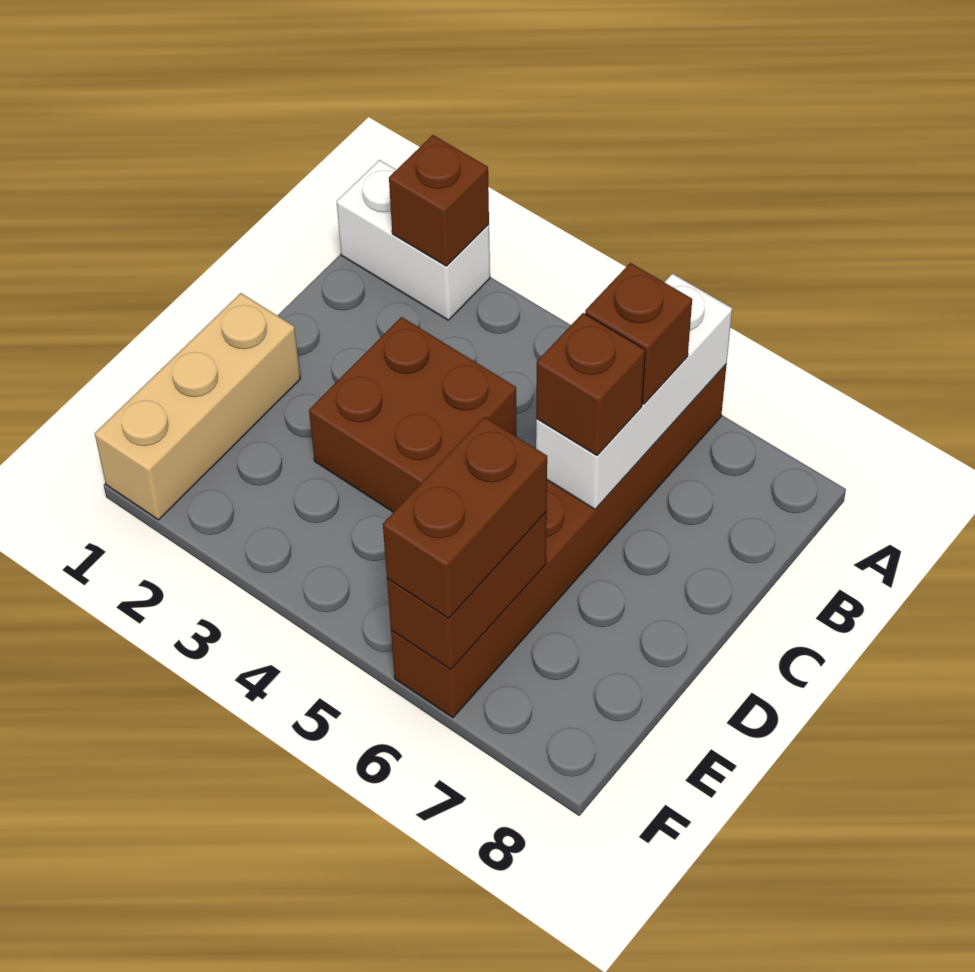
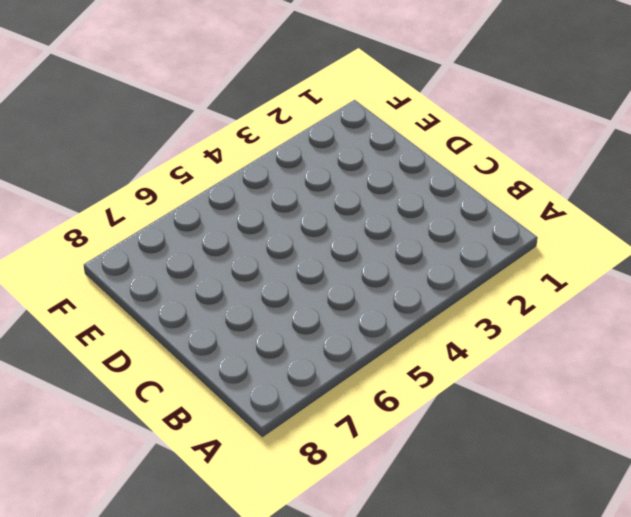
none -> white 1x2 brick [337,160,490,320]
none -> brown 1x6 brick [391,364,727,718]

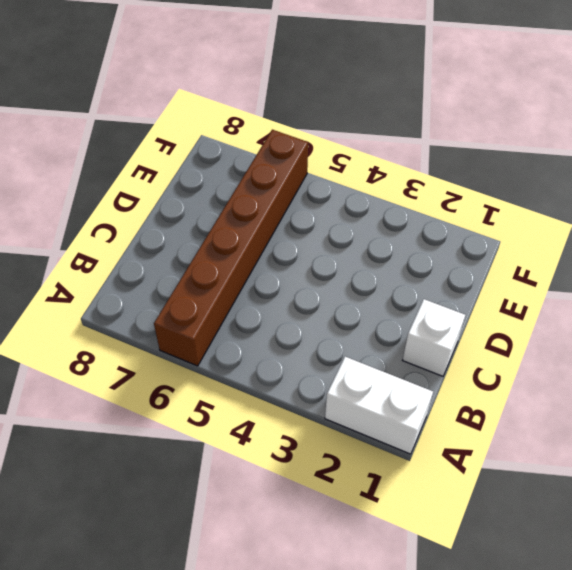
white 1x1 brick [403,299,465,376] -> none
none -> brown 2x2 brick [309,317,516,512]
none -> tan 1x3 brick [95,293,300,520]

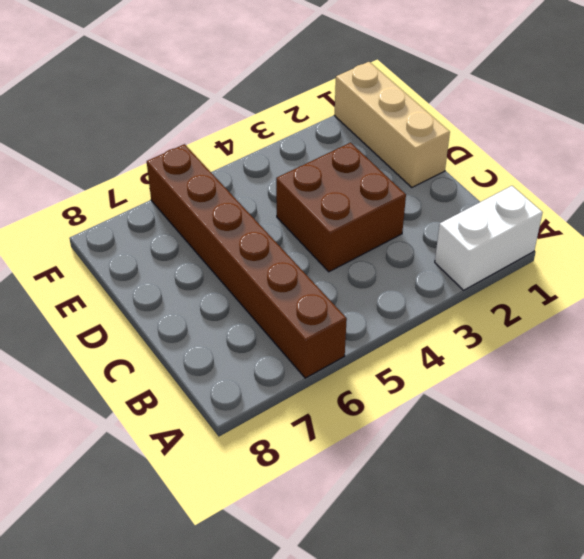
none -> brown 1x1 brick [389,135,489,266]
none -> white 1x3 brick [536,274,732,509]

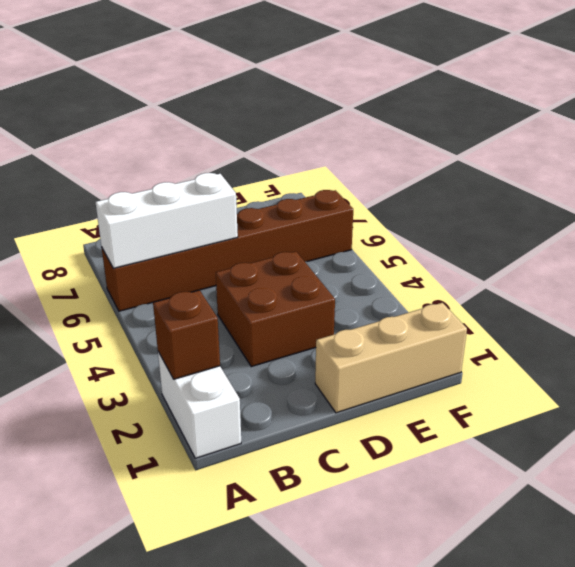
none -> brown 1x2 brick [387,512,547,669]
none -> brown 1x1 brick [585,263,692,404]

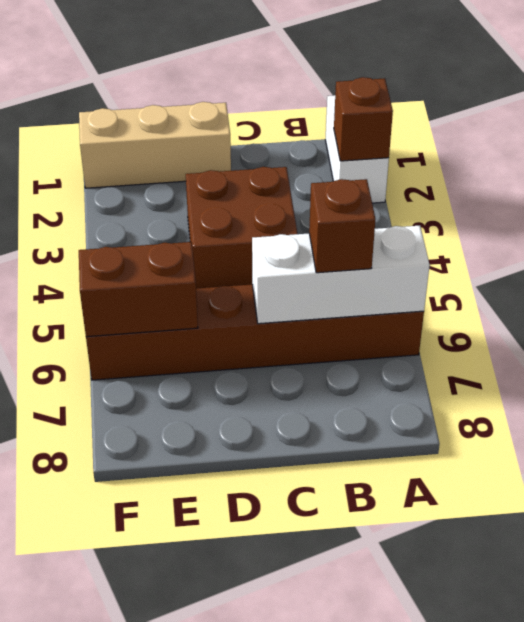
none -> brown 1x1 brick [536,313,645,455]
none -> brown 1x2 brick [383,417,547,618]

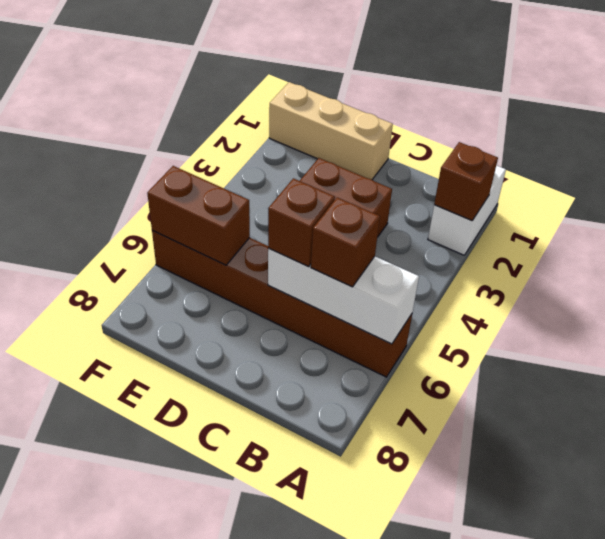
none -> brown 1x2 brick [383,417,547,618]

